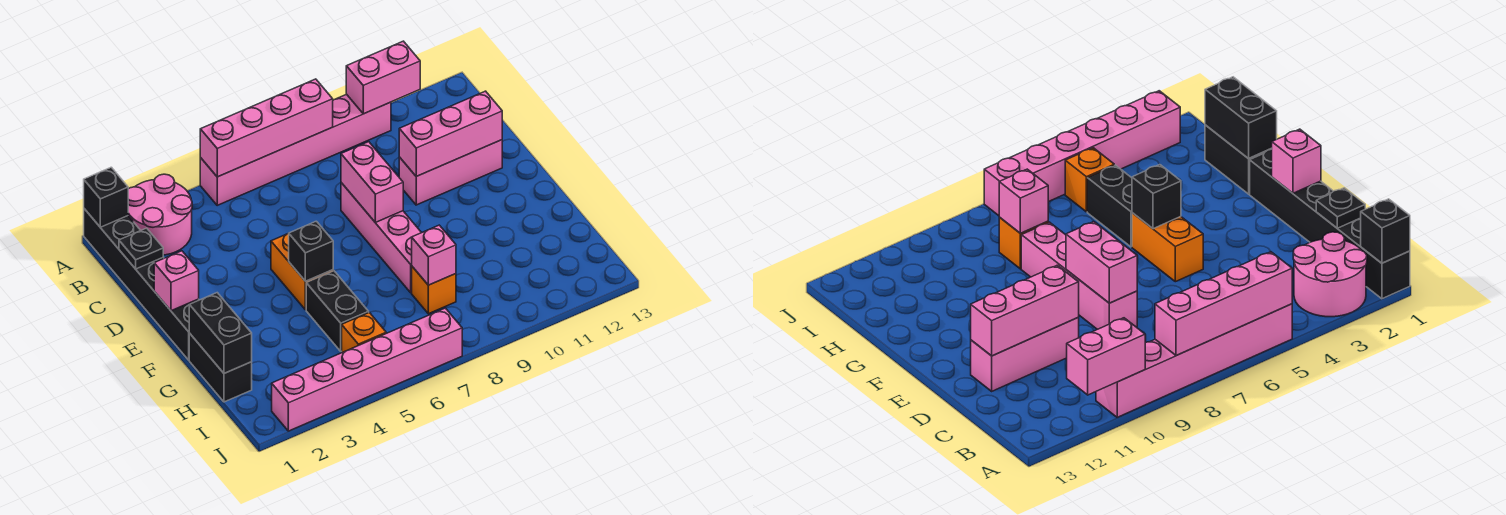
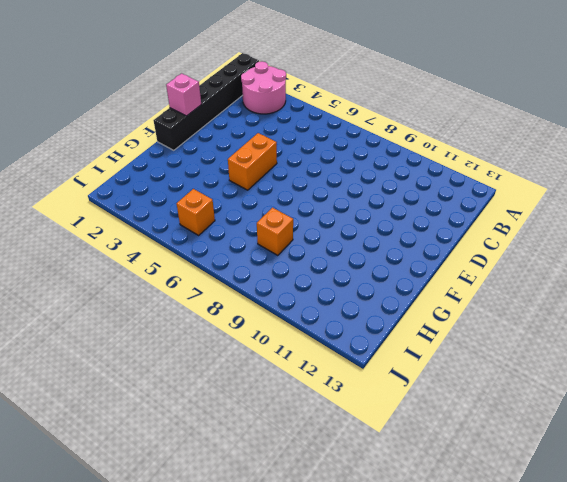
none -> pink 1x6 brick [200,94,391,205]
none -> pink 1x4 brick [341,183,421,293]
none -> pink 1x3 brick [399,140,502,205]

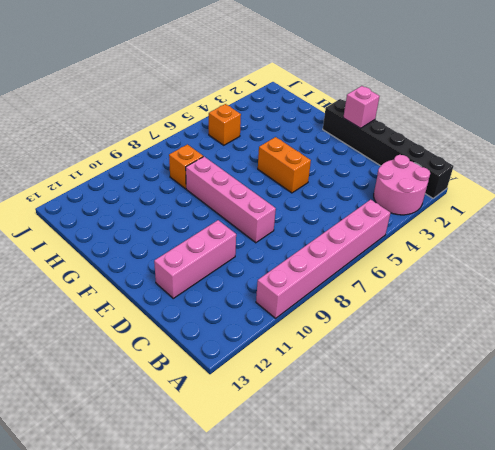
none -> black 1x2 brick [189,333,252,402]
none -> black 1x2 brick [306,271,369,351]
none -> pink 1x6 brick [272,308,462,431]

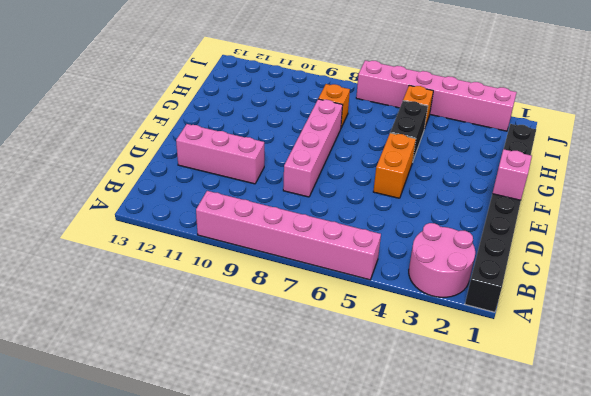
none -> black 1x1 brick [84,167,128,227]
none -> pink 1x4 brick [200,79,333,177]
none -> pink 1x2 brick [346,41,420,114]

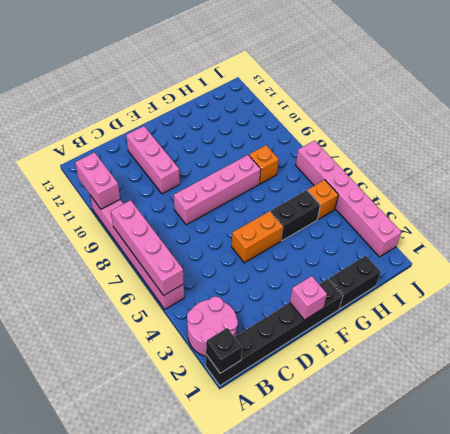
none -> black 1x1 plate [119,228,163,269]
none -> pink 1x2 brick [341,142,403,222]
none -> pink 1x3 brick [399,91,502,176]

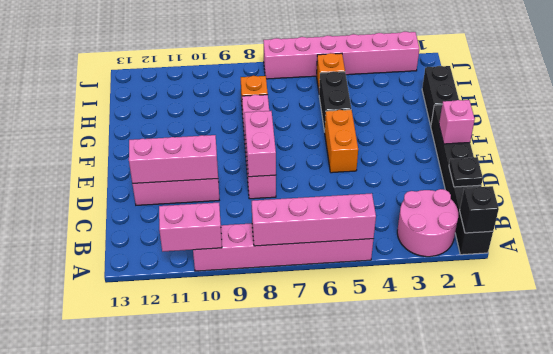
none -> black 1x1 brick [289,221,333,281]
none -> black 1x2 brick [189,293,252,373]
none -> pink 1x1 brick [412,225,456,285]

